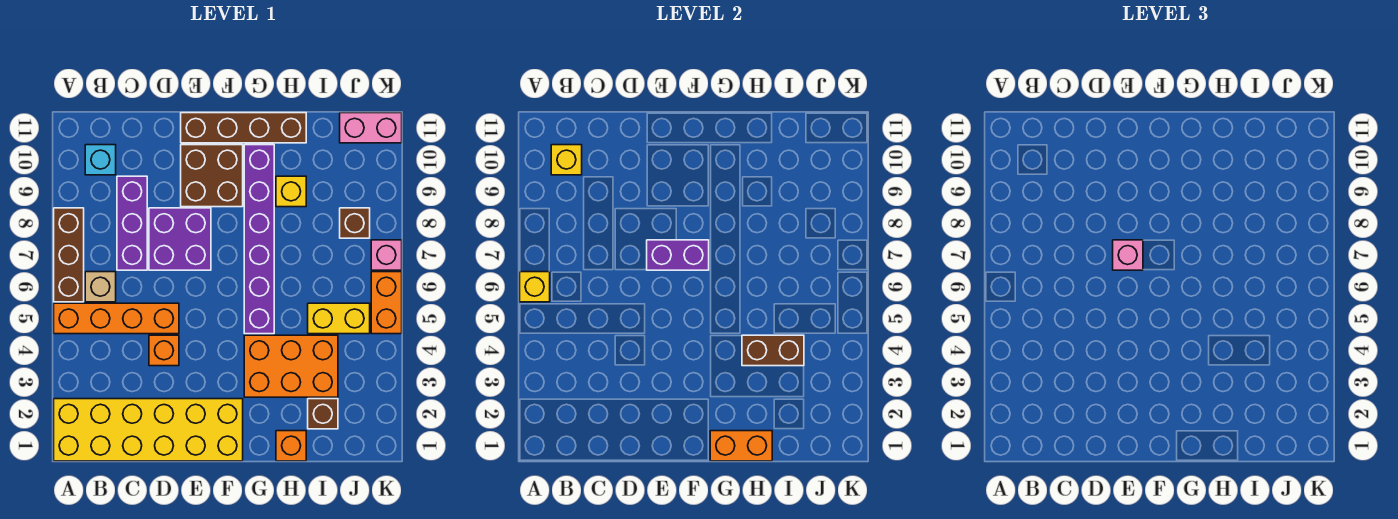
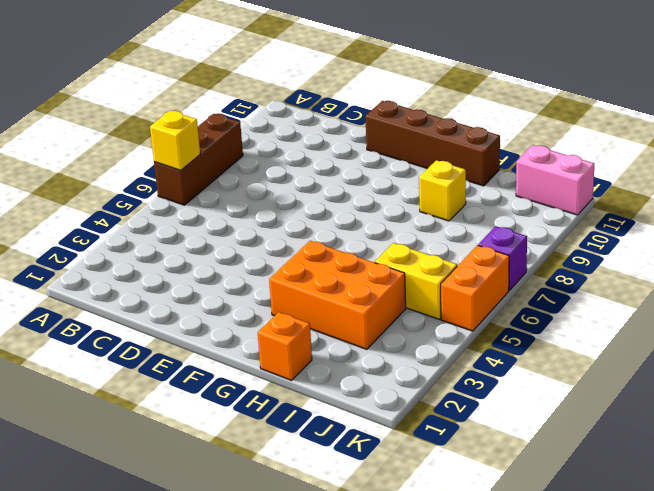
purple 1x1 brick [478,226,527,290] -> pink 1x1 brick [371,240,402,270]
none -> yellow 2x6 brick [54,399,243,461]
none -> orange 1x4 brick [54,303,179,334]
none -> tan 1x1 brick [85,272,116,302]

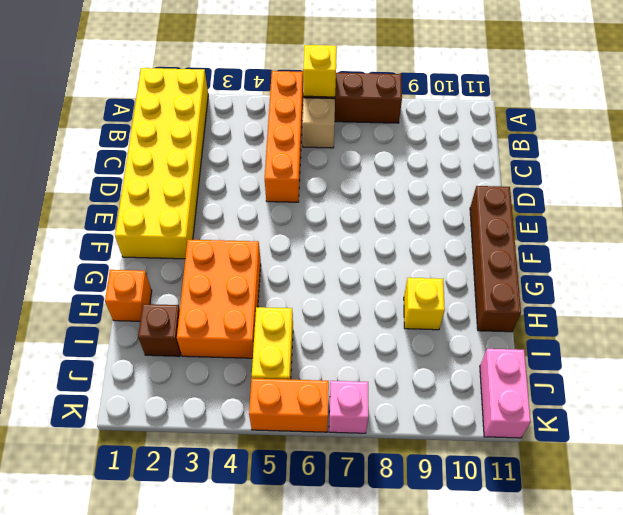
none -> cyan 1x1 brick [85,145,116,175]
none -> purple 1x3 brick [117,176,147,270]
none -> orange 1x1 brick [149,335,179,366]

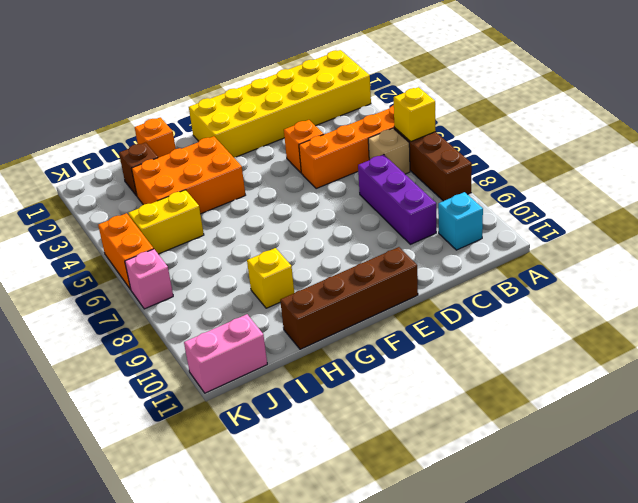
none -> purple 2x2 brick [149,208,211,270]
none -> brown 2x2 brick [181,145,243,207]
none -> purple 1x6 brick [244,145,274,334]

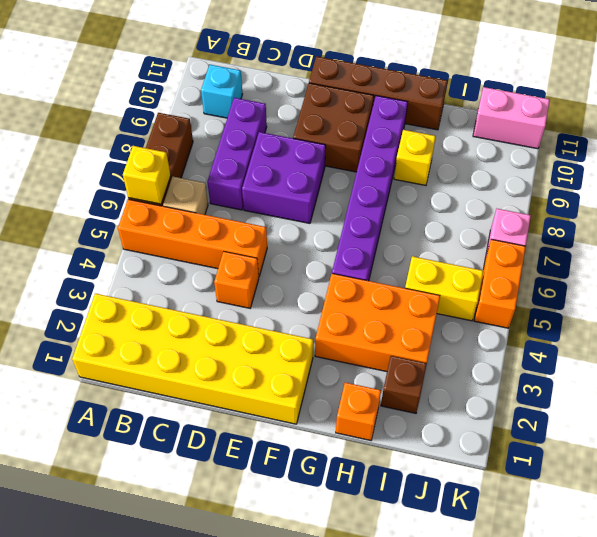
none -> brown 1x1 brick [340,208,370,238]
none -> yellow 1x1 brick [551,145,582,175]
none -> purple 1x2 brick [647,240,709,270]

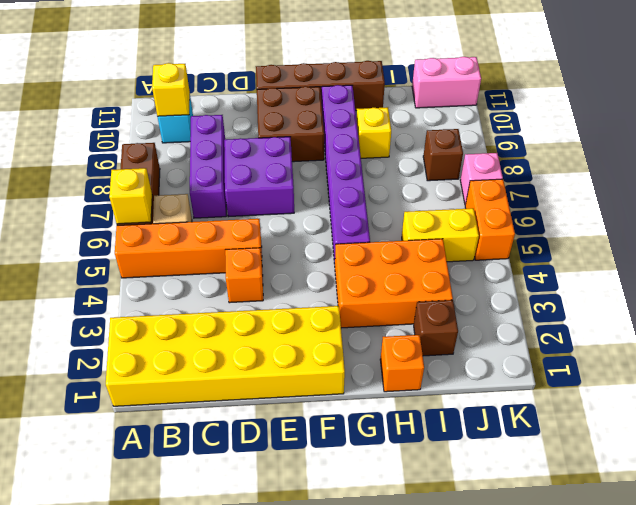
none -> purple 1x2 brick [647,240,709,270]
none -> orange 1x2 brick [710,431,772,461]
none -> brown 1x2 brick [742,335,804,366]

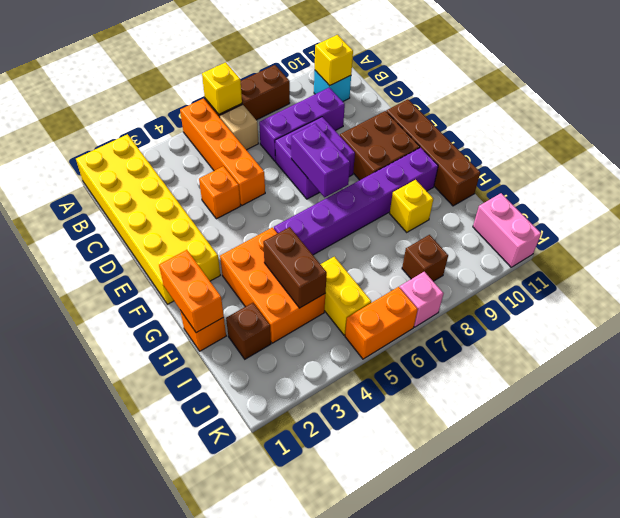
none -> pink 1x1 brick [1113,240,1143,270]

